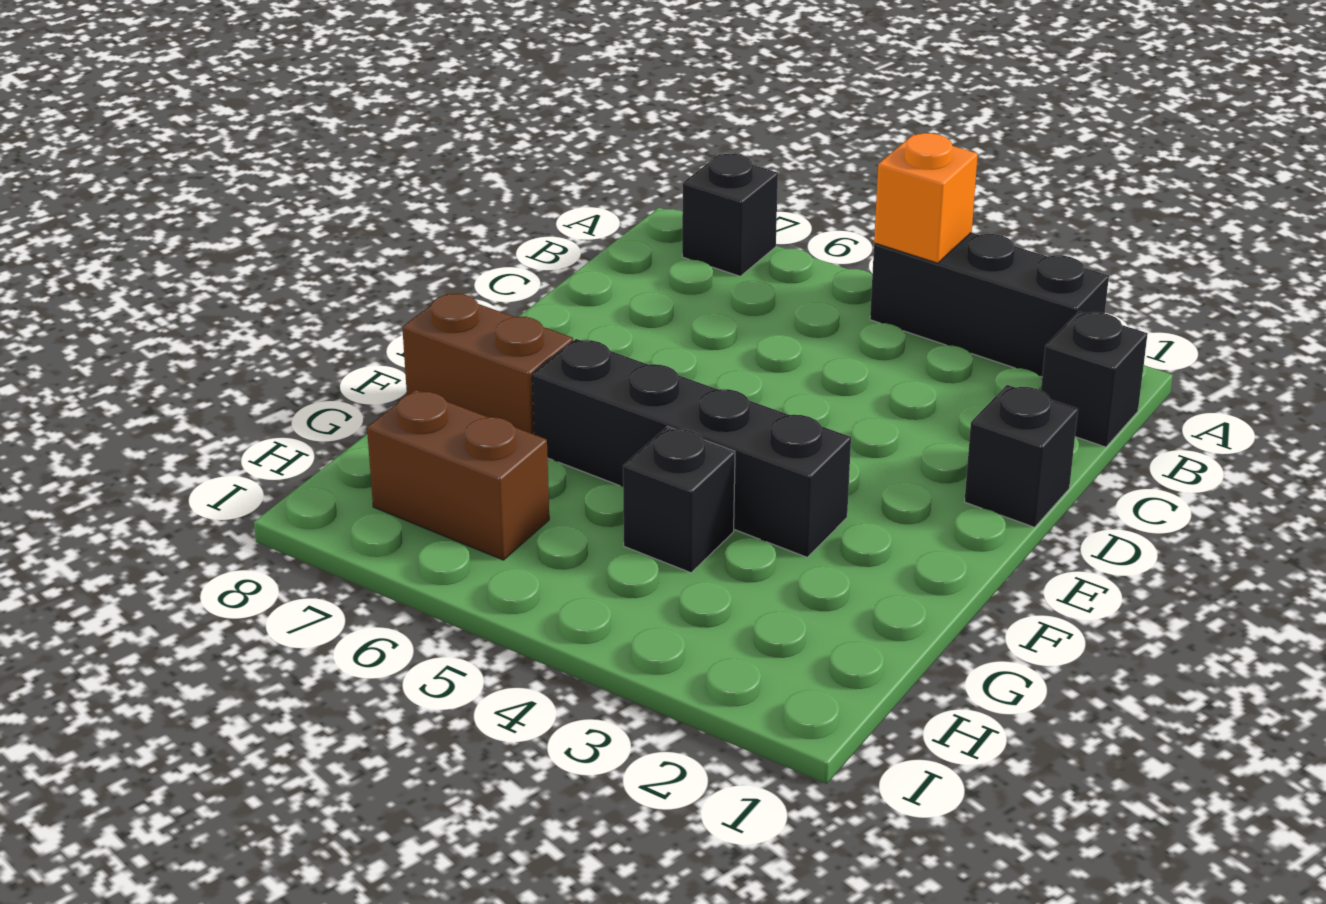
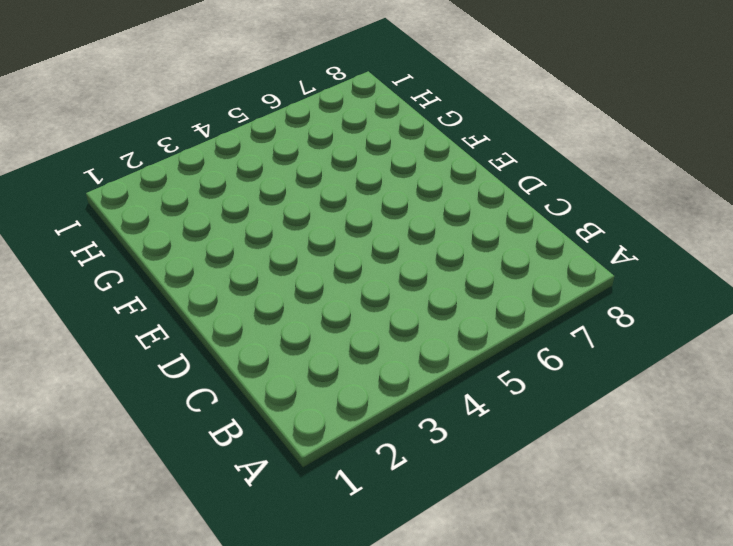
none -> black 1x3 brick [870,233,1109,377]
none -> black 1x1 brick [682,154,778,276]

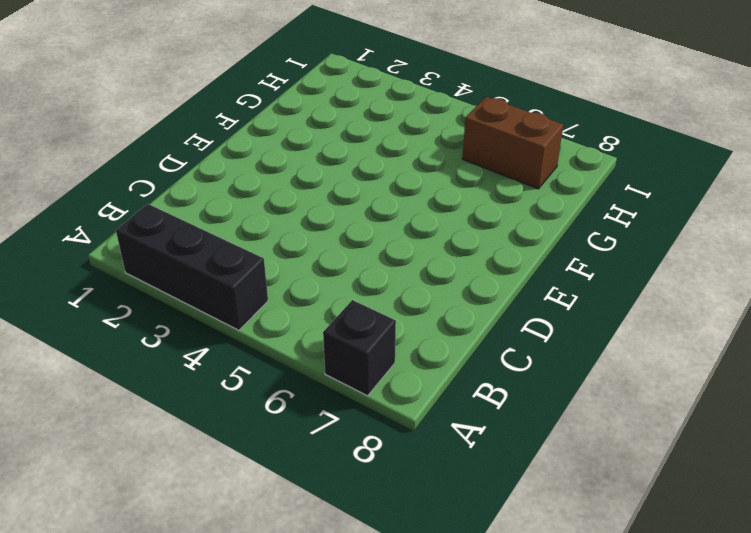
none -> black 1x1 brick [1041,311,1148,447]
none -> black 1x1 brick [965,385,1078,527]

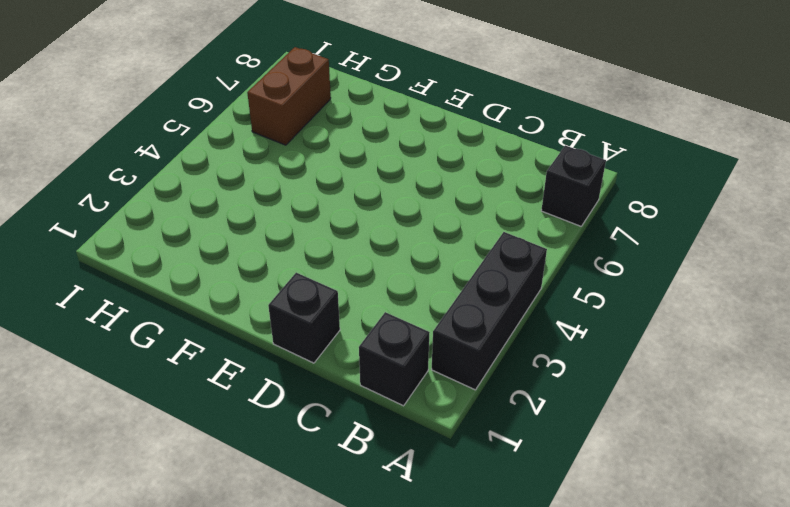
none -> black 1x4 brick [532,339,851,557]
none -> brown 1x2 brick [402,293,573,434]

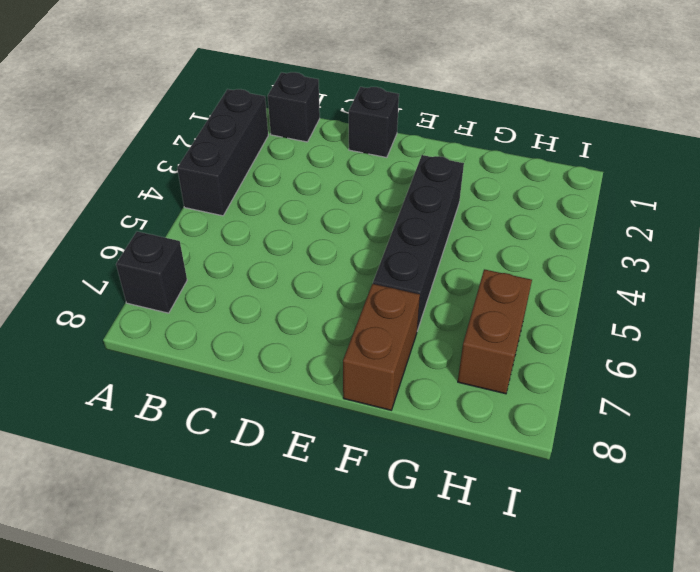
none -> black 1x1 brick [623,427,735,573]
none -> orange 1x1 brick [874,133,978,263]

